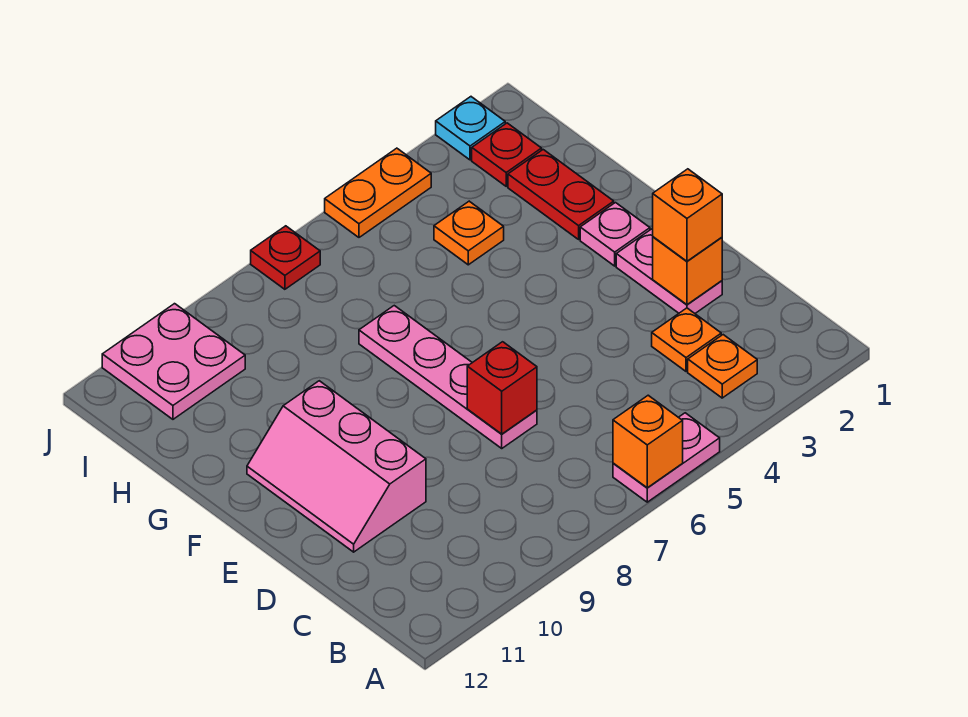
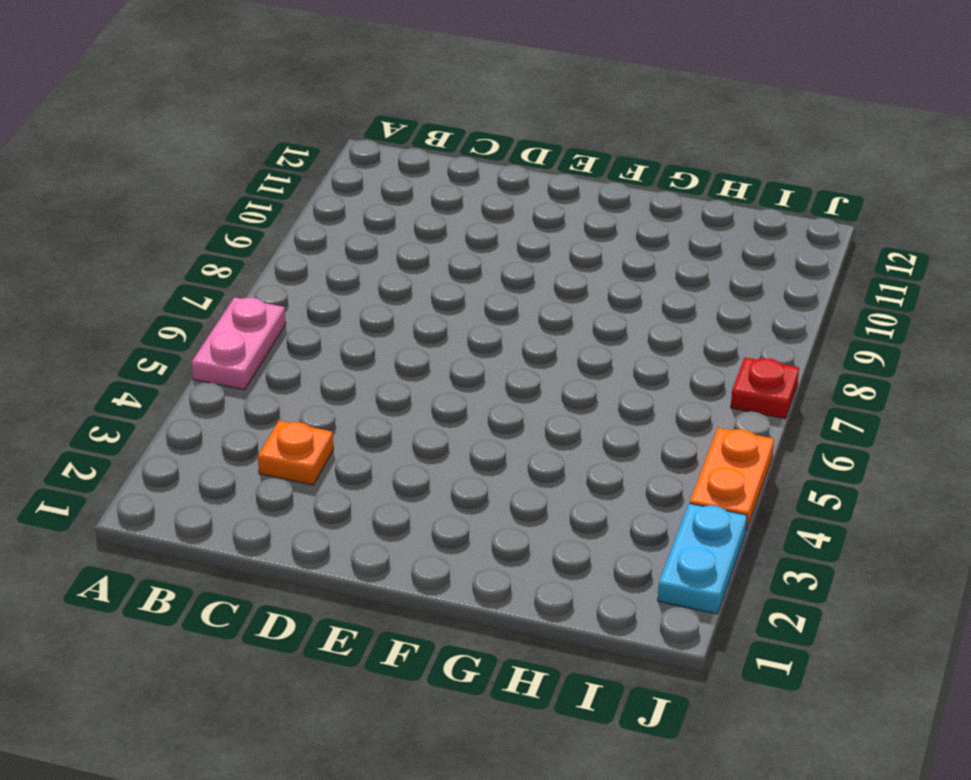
cyan 1x2 plate [658,503,747,614] -> cyan 1x1 plate [436,97,505,160]
none -> orange 1x1 plate [688,335,757,398]
none -> pink 1x2 plate [616,229,722,313]
none -> pink 1x4 plate [359,306,537,448]

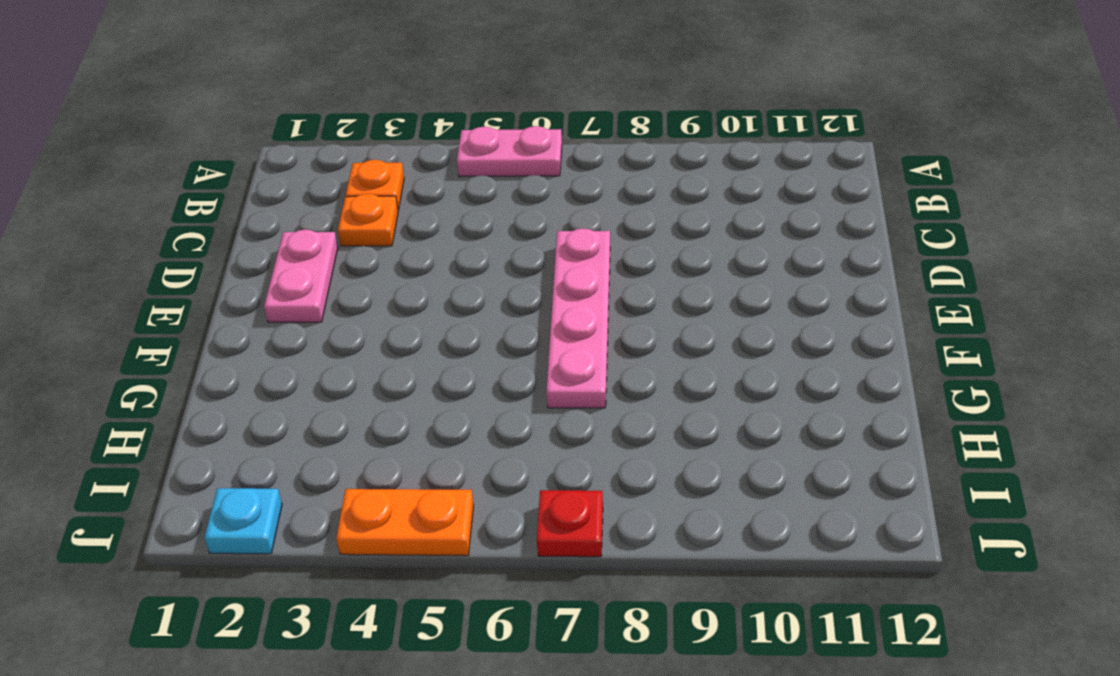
none -> pink 2x3 slope [247,381,426,552]
none -> pink 1x1 plate [580,203,650,266]
none -> red 1x2 plate [508,150,614,239]

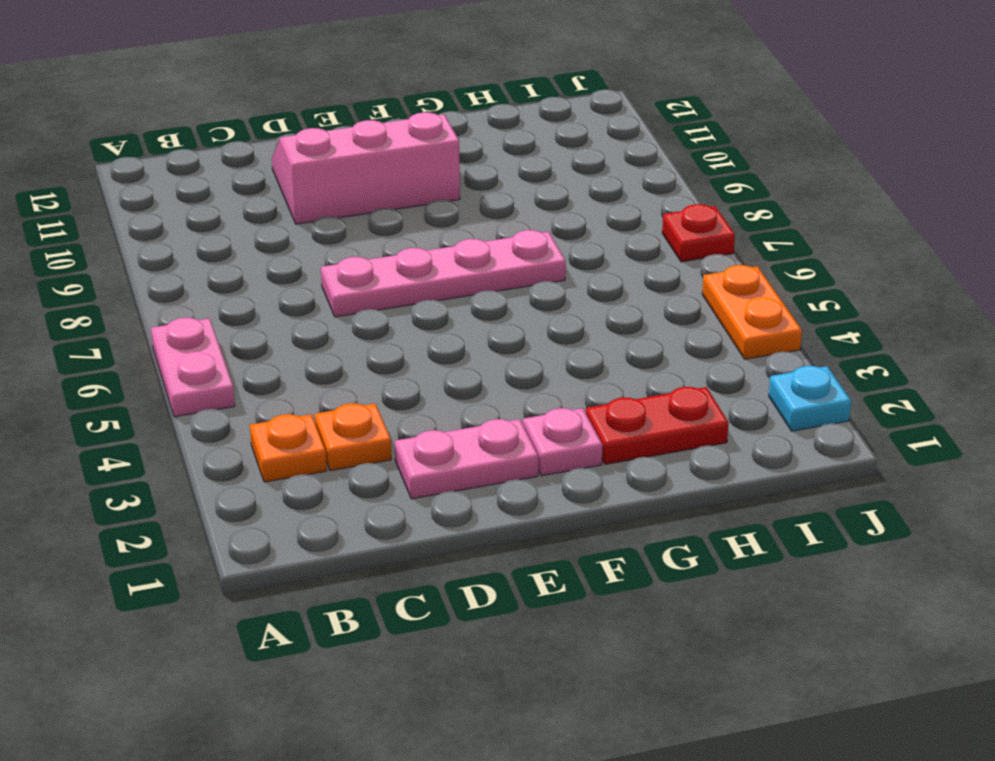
none -> orange 1x1 plate [434,201,504,265]
none -> red 1x1 plate [472,123,542,186]
none -> pink 2x2 plate [102,304,245,419]

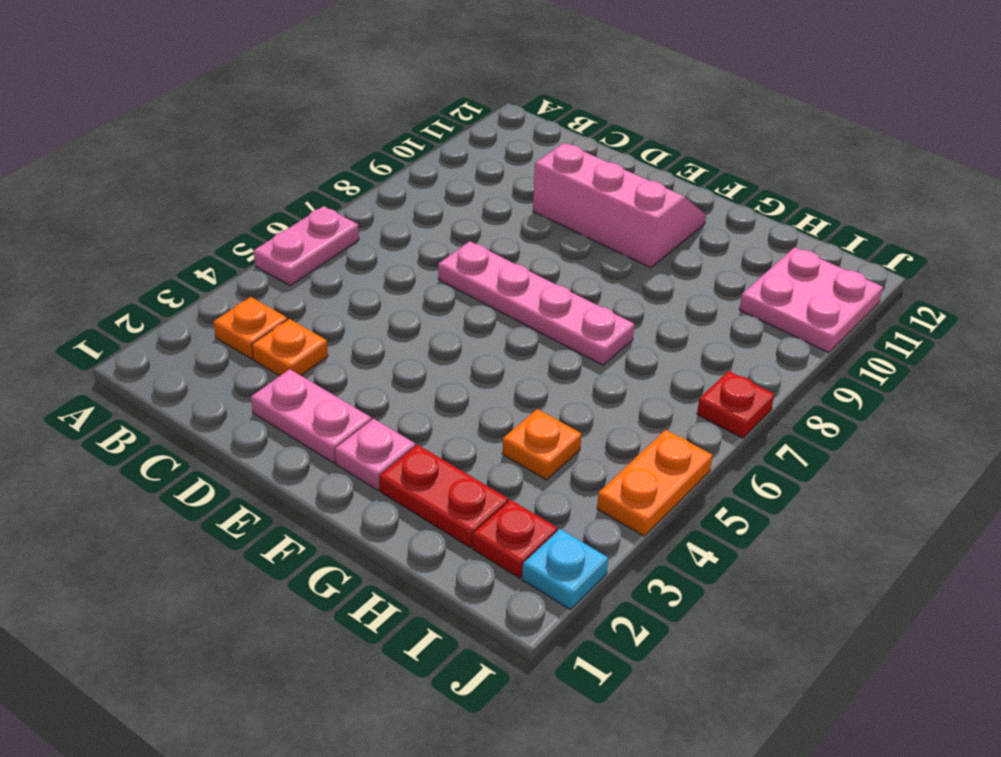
none -> orange 1x1 brick [613,395,683,488]
none -> orange 1x1 brick [653,237,722,305]
none -> red 1x1 brick [467,342,537,434]

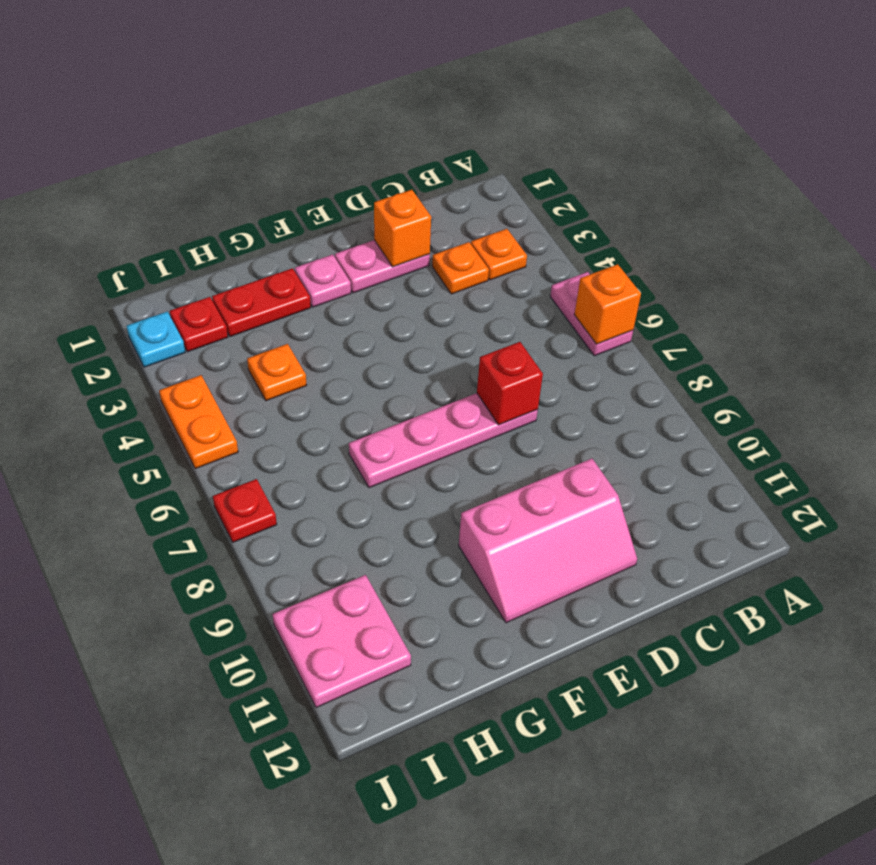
none -> orange 1x1 brick [653,169,722,261]

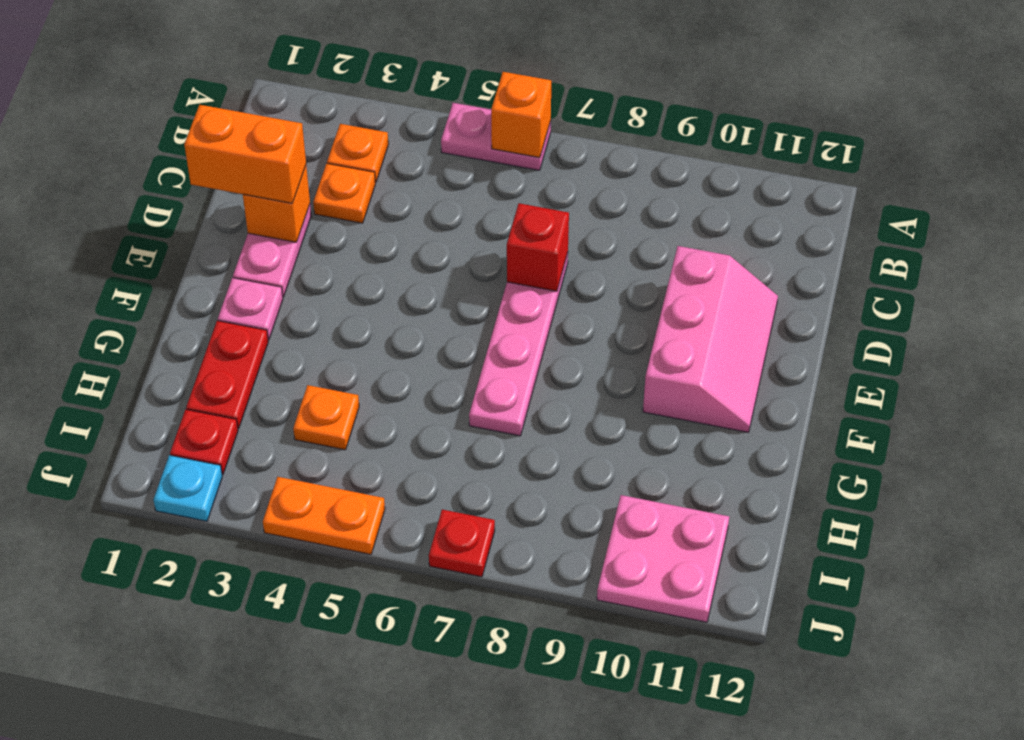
orange 1x2 brick [184,105,306,203] -> orange 1x1 brick [653,169,722,261]

